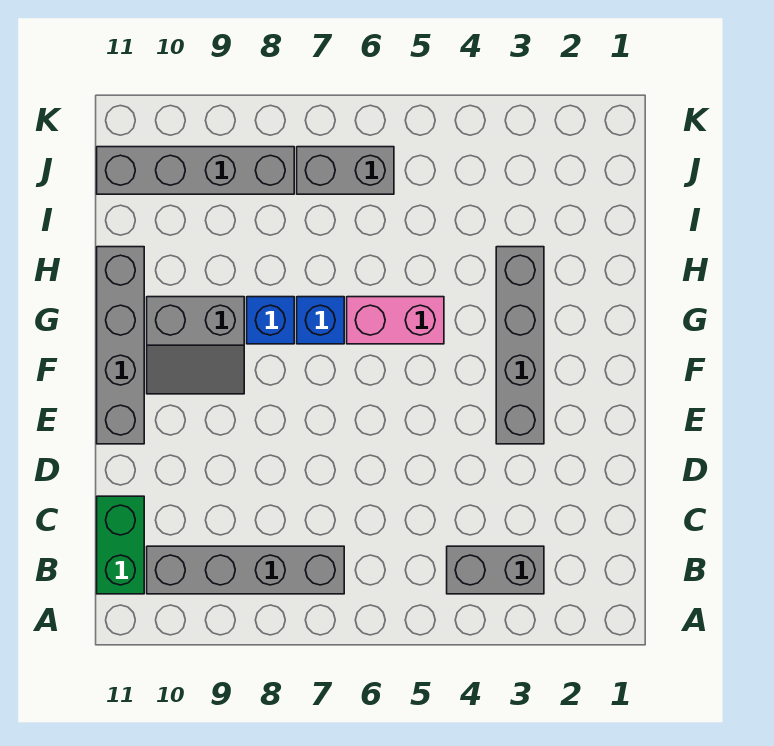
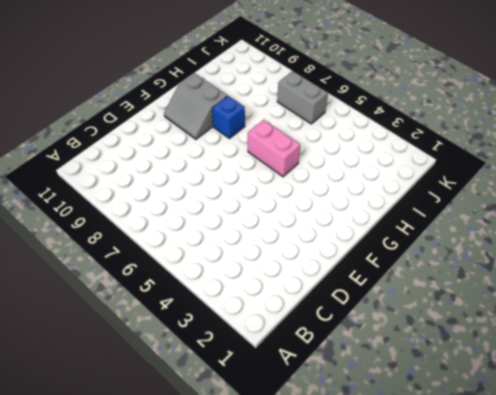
none -> grey 1x2 brick [447,546,544,594]
none -> grey 1x4 brick [147,546,344,594]

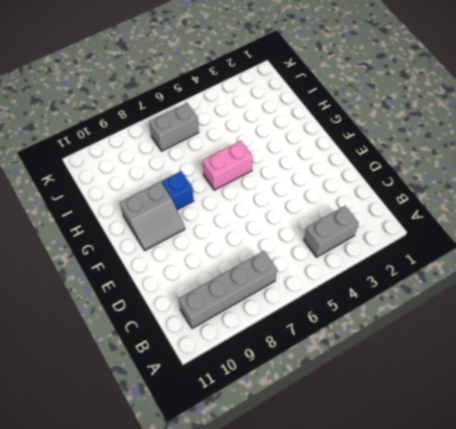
none -> green 1x2 brick [97,496,144,594]
none -> grey 1x4 brick [496,247,544,444]

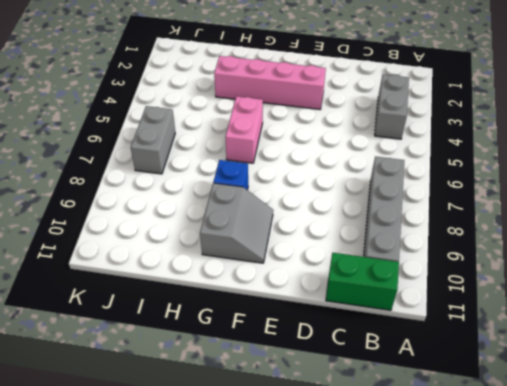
pink 1x4 brick [214,56,326,109] -> grey 1x4 brick [496,247,544,444]
none -> grey 1x4 brick [97,247,144,444]
none -> blue 1x1 brick [297,297,344,344]

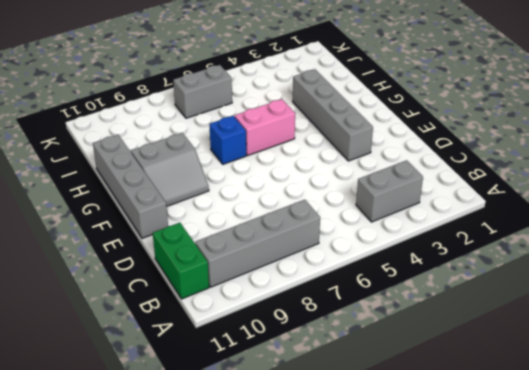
none -> blue 1x1 brick [247,297,294,344]
none -> grey 1x4 brick [97,147,294,194]

